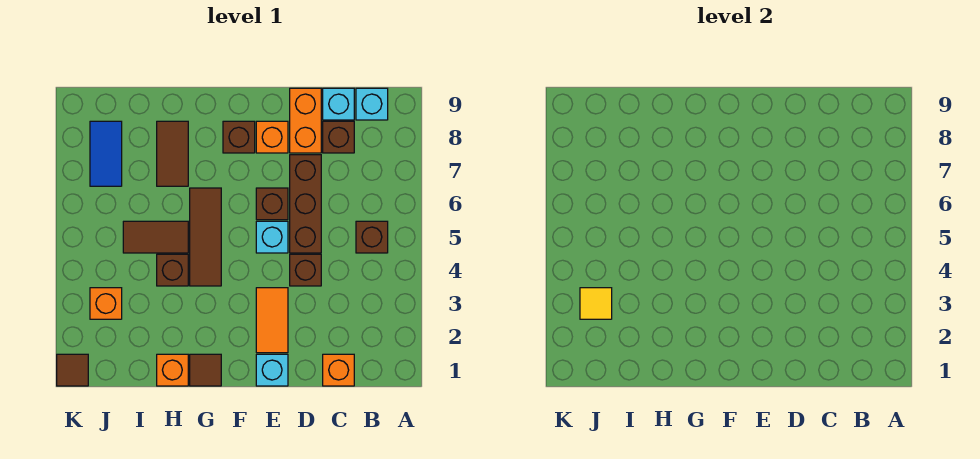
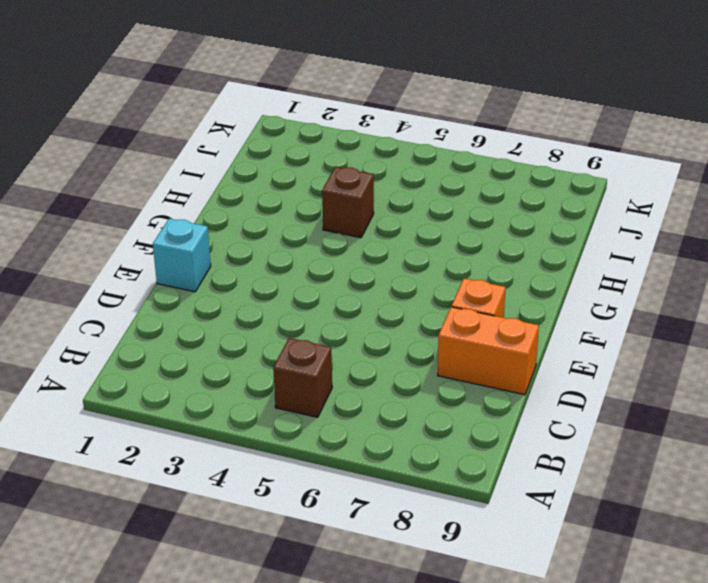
none -> cyan 1x1 brick [356,88,388,120]
none -> orange 1x1 brick [323,354,354,386]
none -> brown 1x1 brick [323,121,354,153]

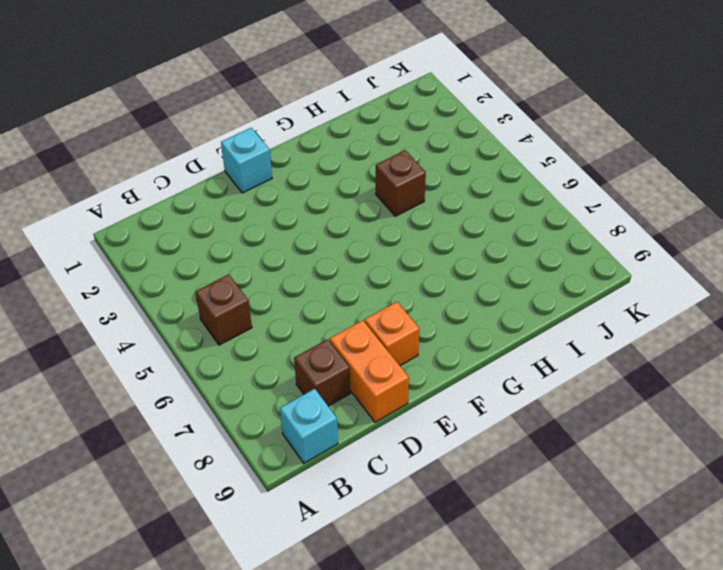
none -> orange 1x1 brick [323,354,354,386]
none -> cyan 1x1 brick [323,88,354,120]
none -> brown 1x1 brick [290,254,321,286]

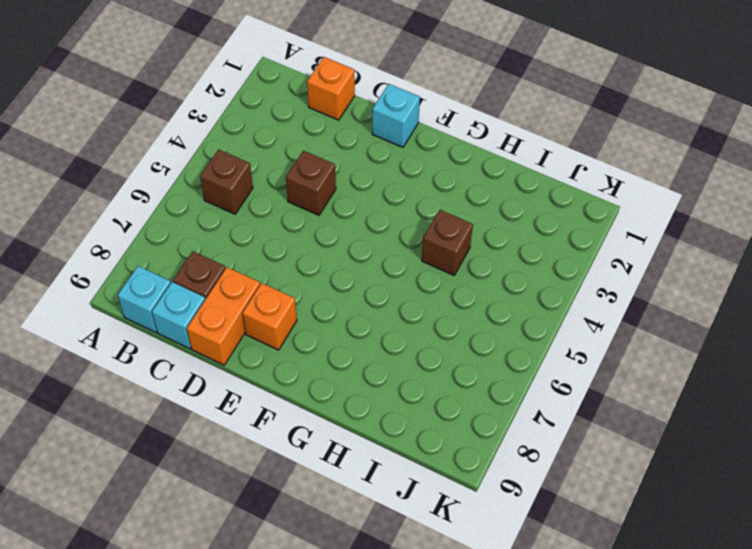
none -> brown 1x3 brick [290,155,321,253]
none -> orange 1x2 tile [256,288,288,353]
none -> cyan 1x1 brick [256,221,288,253]

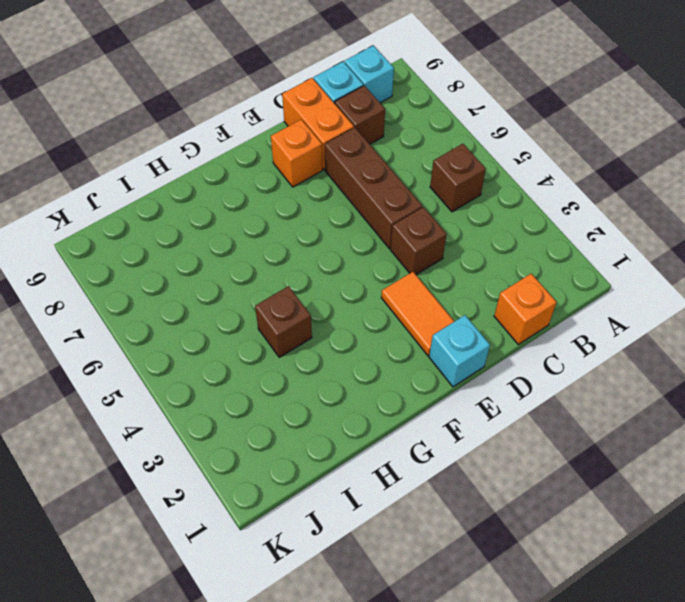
none -> cyan 1x1 brick [256,221,288,253]
none -> brown 1x1 brick [256,188,288,220]
none -> brown 1x1 brick [223,121,255,153]

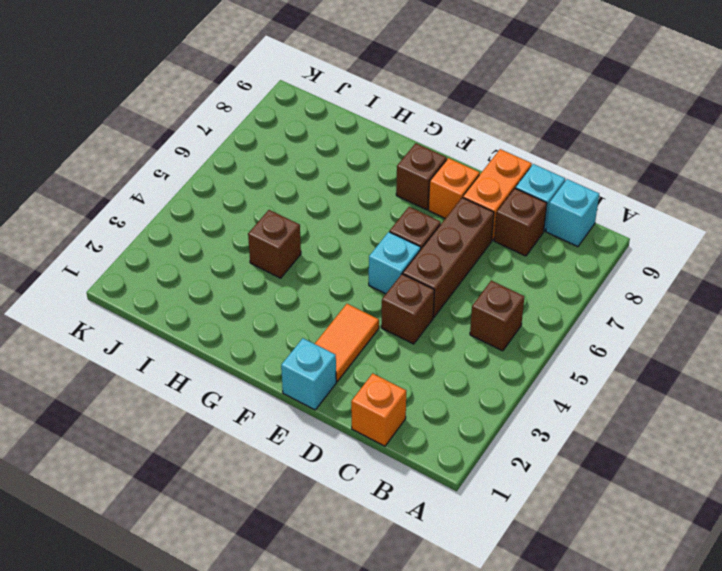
none -> brown 1x1 tile [190,354,221,386]
none -> brown 1x3 tile [190,188,221,286]
none -> orange 1x1 brick [157,354,188,386]

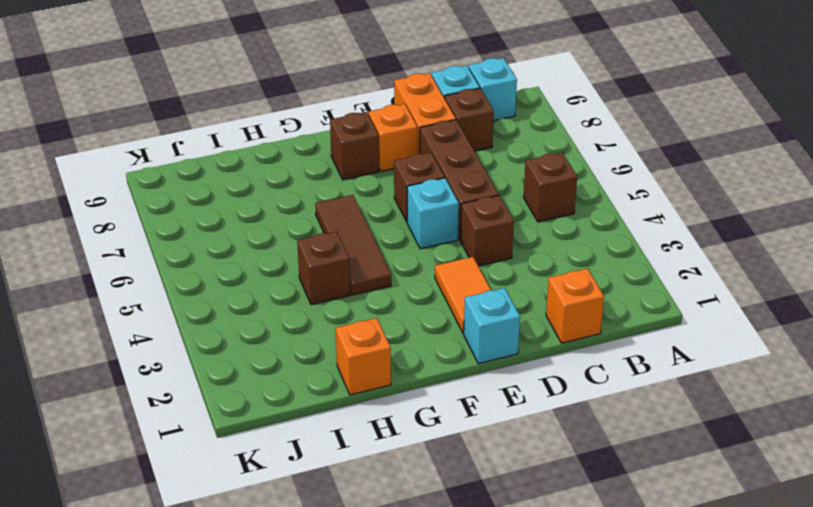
none -> brown 1x1 tile [190,354,221,386]
none -> brown 1x2 tile [123,221,188,253]
none -> brown 1x2 tile [157,121,188,186]

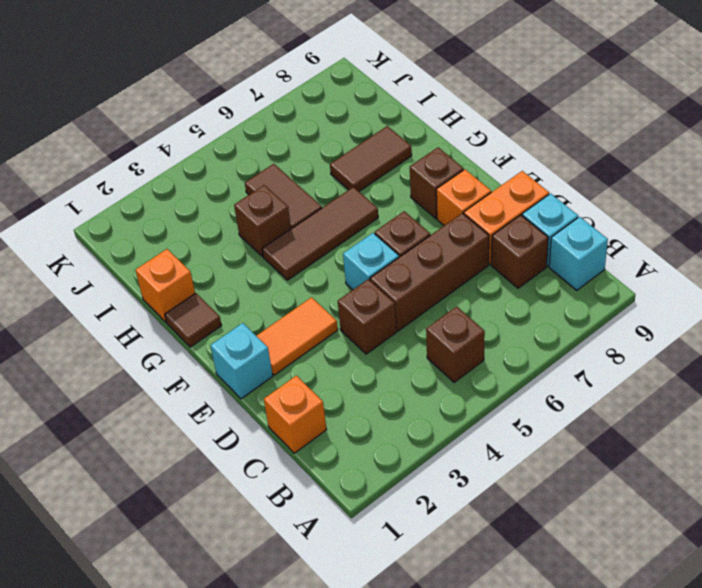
none -> orange 1x1 brick [90,288,122,319]
none -> blue 1x2 tile [90,121,122,186]
none -> brown 1x1 tile [57,354,88,386]

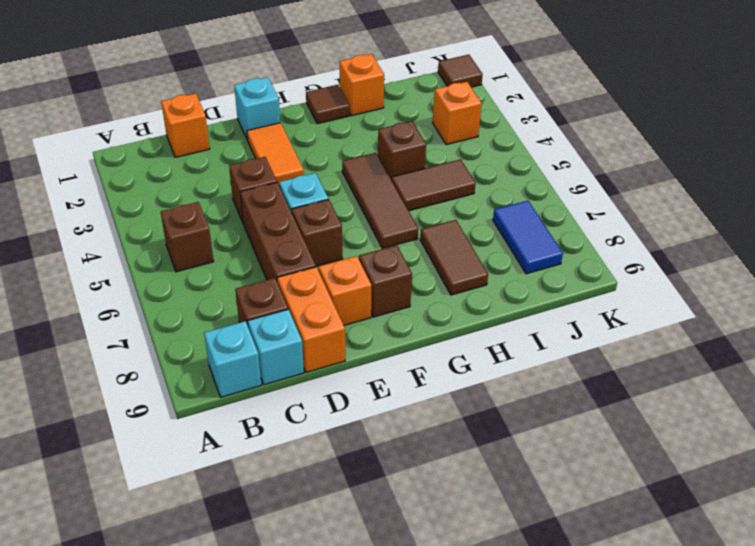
none -> yellow 1x1 tile [580,288,612,319]

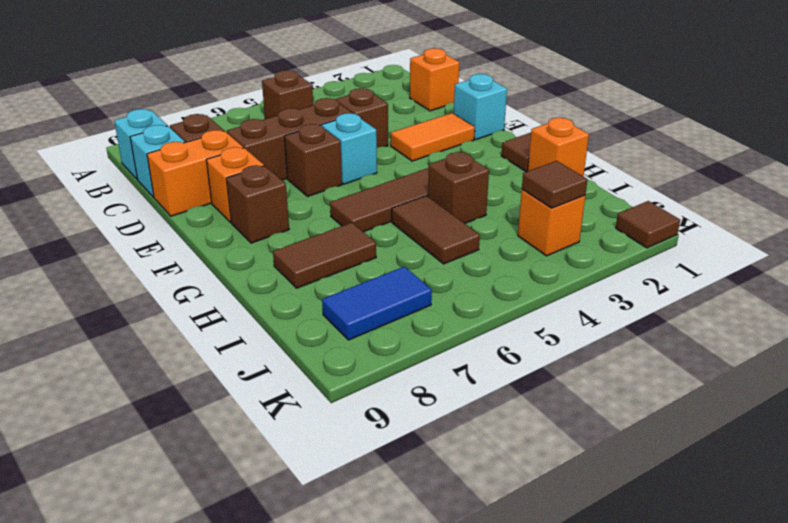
brown 1x1 tile [522,161,588,208] -> yellow 1x1 tile [580,288,612,319]

